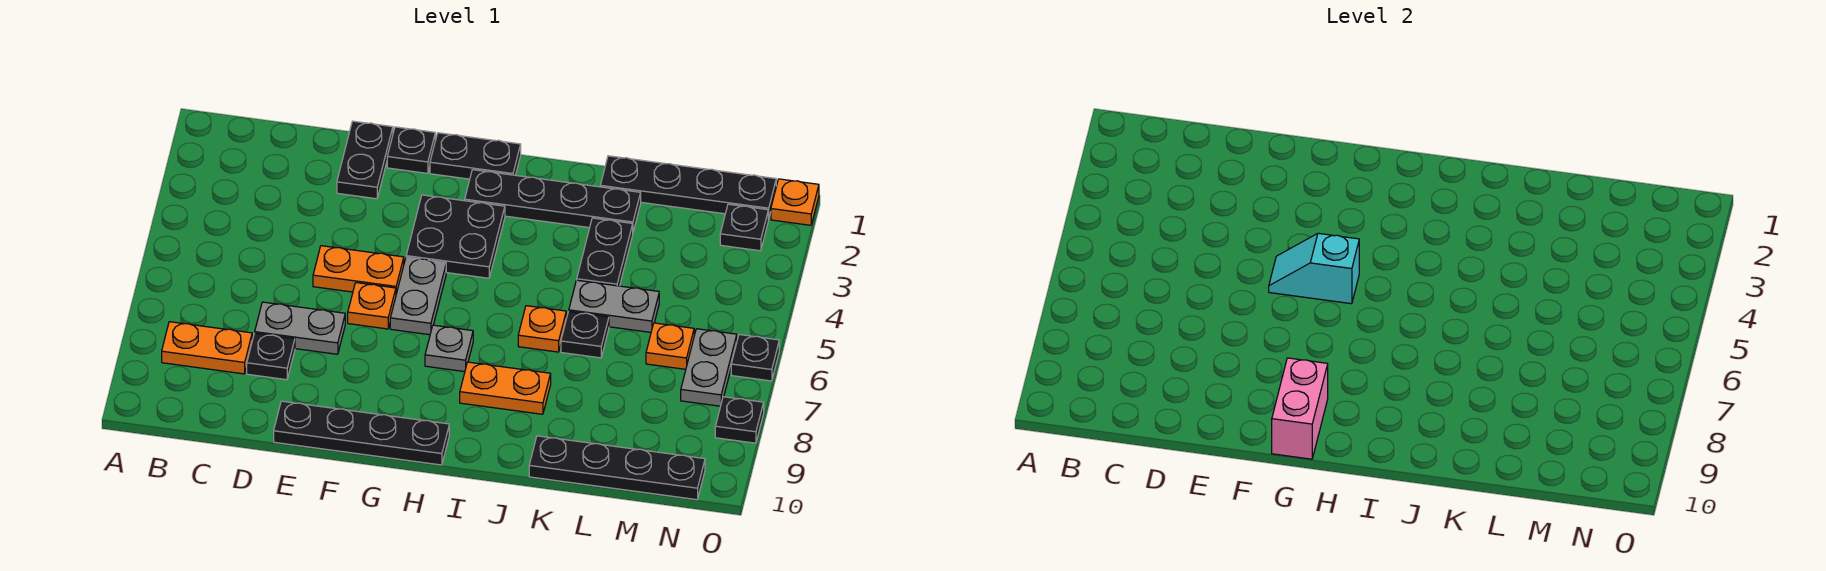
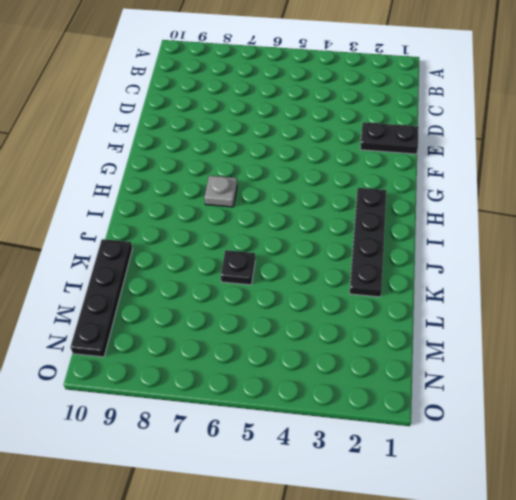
none -> orange 1x2 plate [162,322,252,374]
none -> grey 1x2 plate [255,302,345,354]
none -> black 1x1 plate [247,333,295,380]

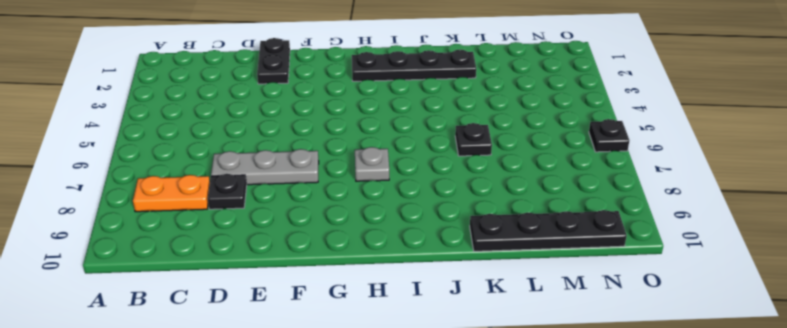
grey 1x3 plate [211,149,319,185] -> grey 1x2 plate [255,302,345,354]
none -> orange 1x2 plate [313,246,404,294]
none -> black 1x4 plate [274,401,449,465]
none -> black 1x1 plate [387,127,435,173]

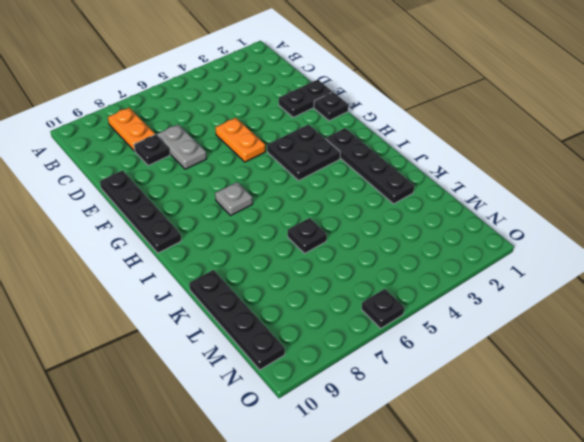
none -> orange 1x1 plate [348,283,396,329]
none -> black 1x2 plate [430,133,521,179]
none -> grey 1x2 plate [390,257,446,335]

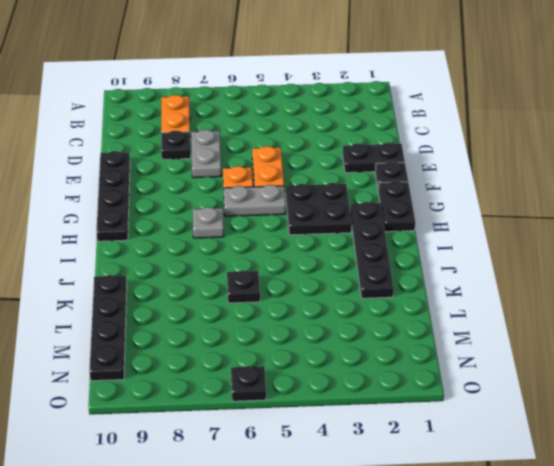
none -> orange 1x2 plate [460,362,551,414]
none -> orange 1x1 plate [518,306,566,352]
none -> black 1x4 plate [600,156,776,219]

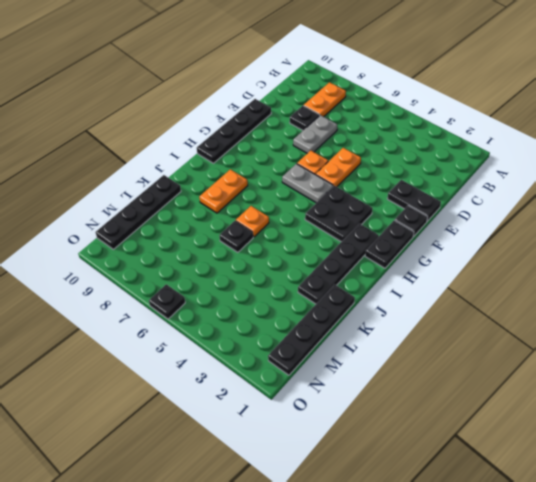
none -> grey 1x1 plate [425,325,473,372]
none -> black 1x2 plate [577,218,633,286]
none -> grey 1x2 plate [569,280,659,332]

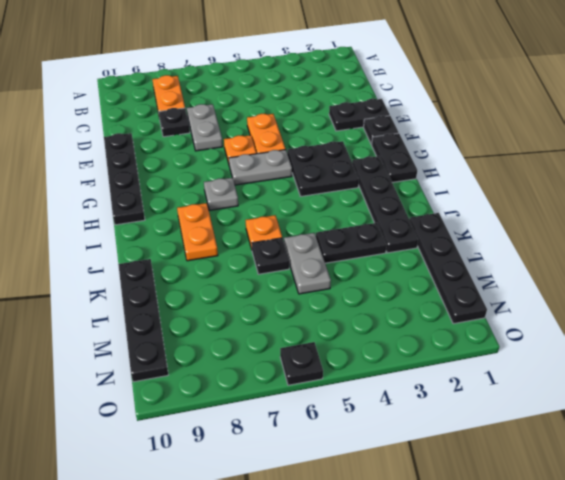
none -> orange 1x1 plate [646,323,694,369]
none -> black 1x1 plate [720,204,769,251]
none -> grey 1x2 plate [681,329,737,406]

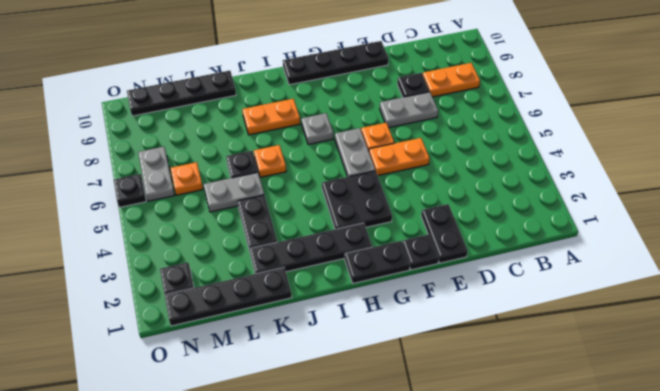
none -> orange 1x1 plate [771,179,819,225]
none -> black 1x1 plate [715,397,764,443]
none -> cyan 1x2 slope [1269,233,1359,304]

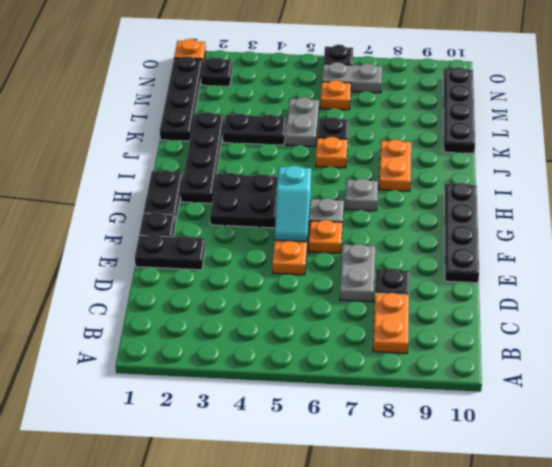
none -> black 1x1 plate [715,397,764,443]
none -> pink 1x2 brick [1272,358,1328,459]

